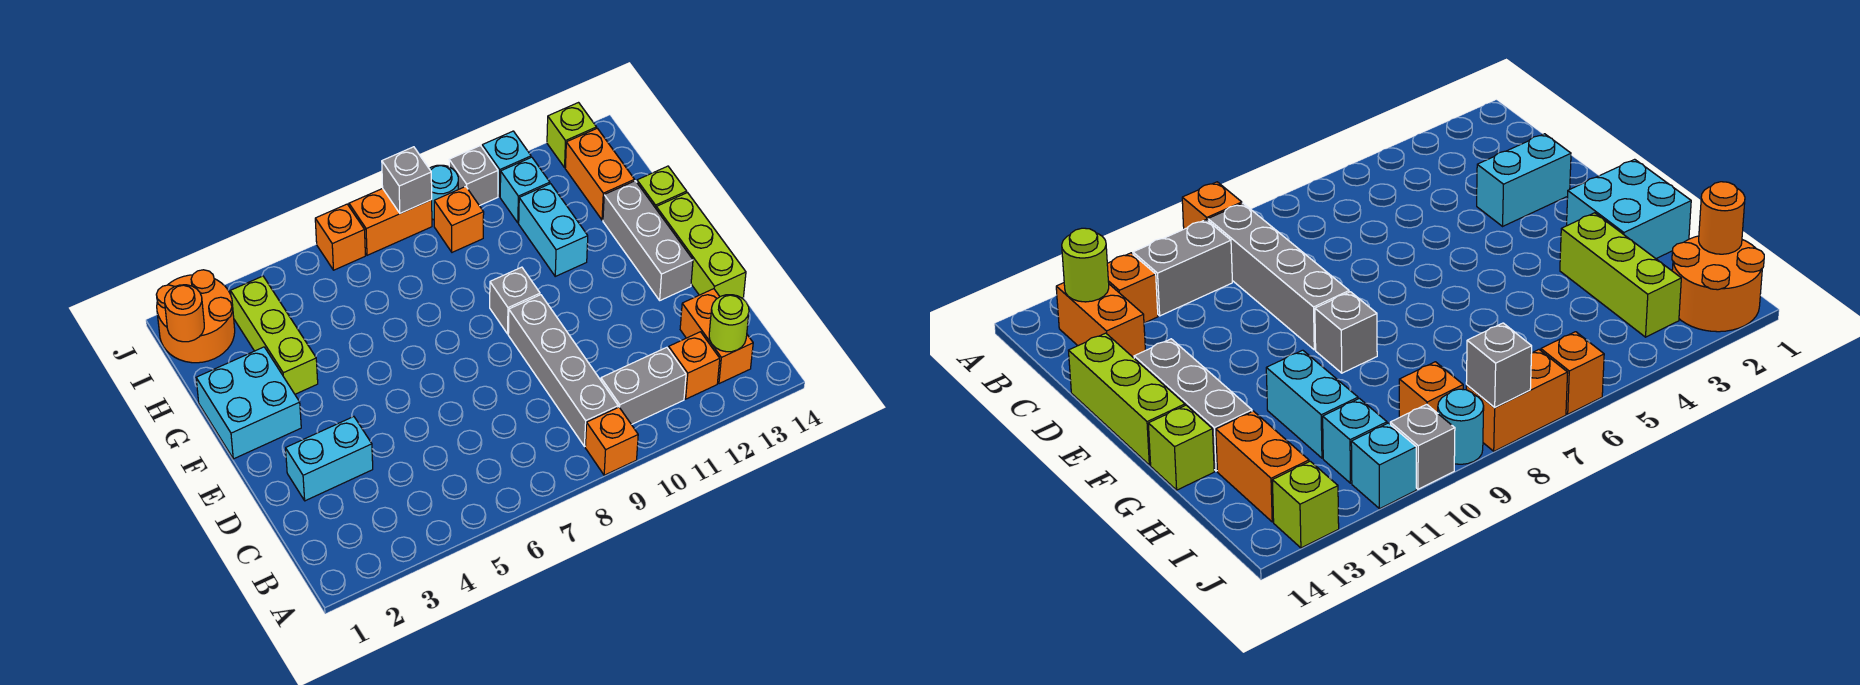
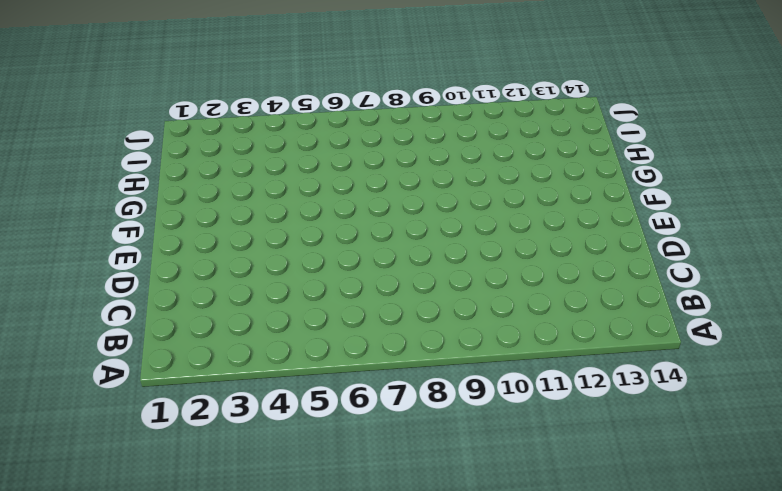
none -> orange 1x1 brick [585,407,638,475]
none -> grey 1x4 brick [508,295,618,447]
none -> grey 1x2 brick [601,347,686,425]

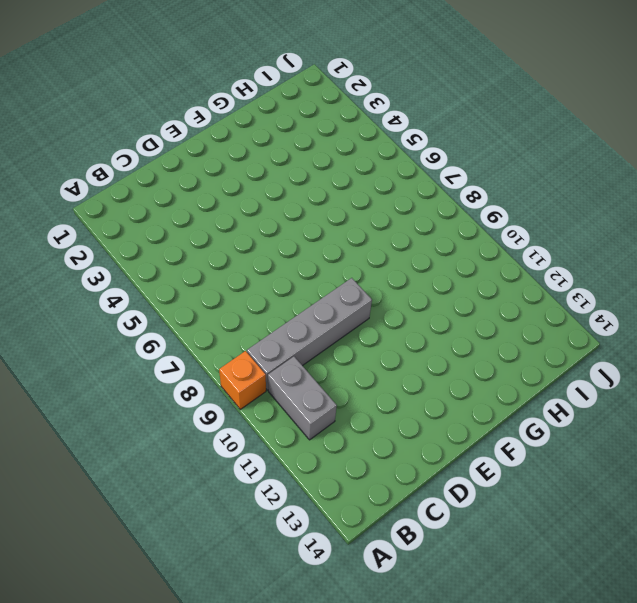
none -> orange 1x1 brick [669,332,720,399]
none -> orange 1x2 brick [680,289,753,384]
none -> cyan 1x2 brick [286,417,373,501]

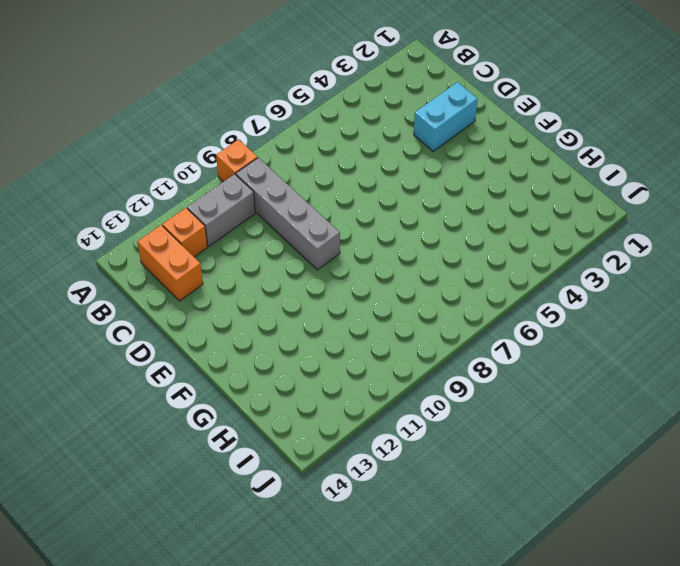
none -> lime 1x3 brick [656,193,746,299]
none -> grey 1x3 brick [603,181,693,300]
none -> cyan 2x2 brick [196,347,301,459]

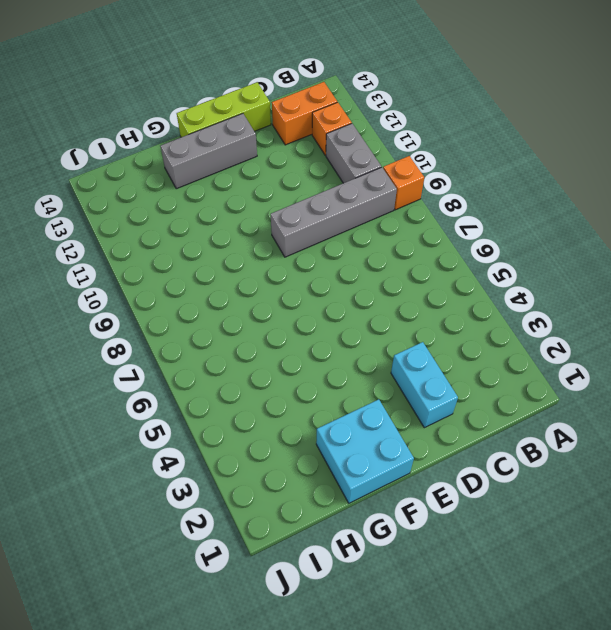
none -> grey 1x1 brick [490,267,540,334]
none -> lime 1x3 brick [231,276,318,394]
none -> cyan 1x2 brick [519,184,588,276]

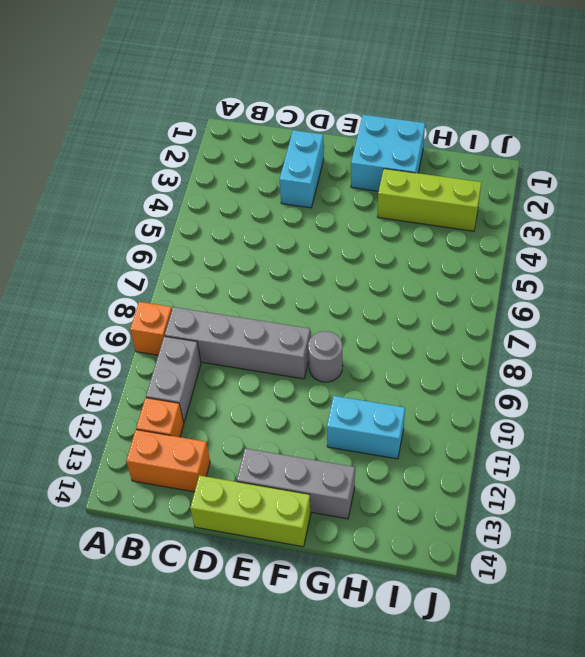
grey 1x1 round brick [308,331,343,382] -> grey 1x1 brick [490,267,540,334]
none -> lime 1x1 brick [637,166,687,208]
none -> orange 1x2 brick [565,128,635,220]
none -> orange 2x2 round brick [156,270,235,363]

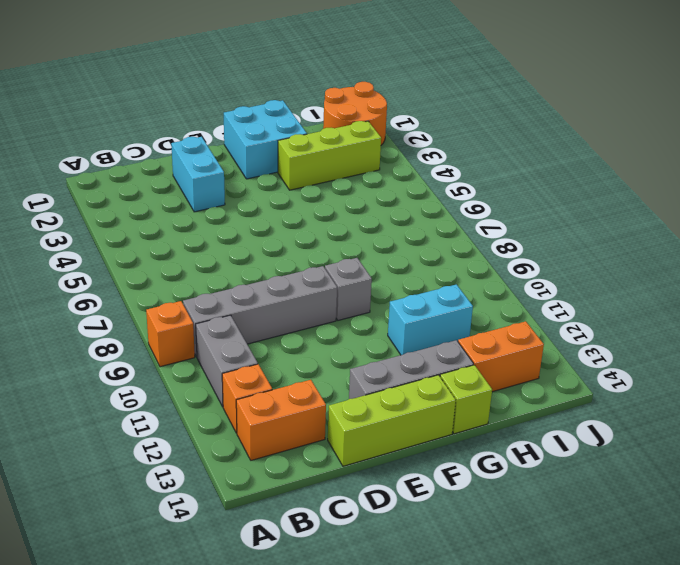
none -> orange 1x1 brick [434,187,484,252]
none -> cyan 1x1 brick [500,157,550,223]
none -> orange 1x1 brick [315,204,365,270]

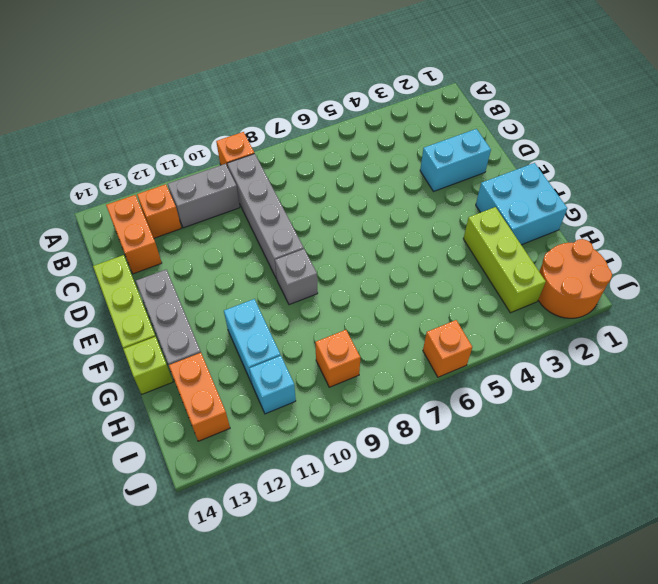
none -> orange 1x2 brick [349,189,432,255]
none -> cyan 1x1 round brick [429,165,458,220]
none -> grey 1x1 brick [449,146,498,206]

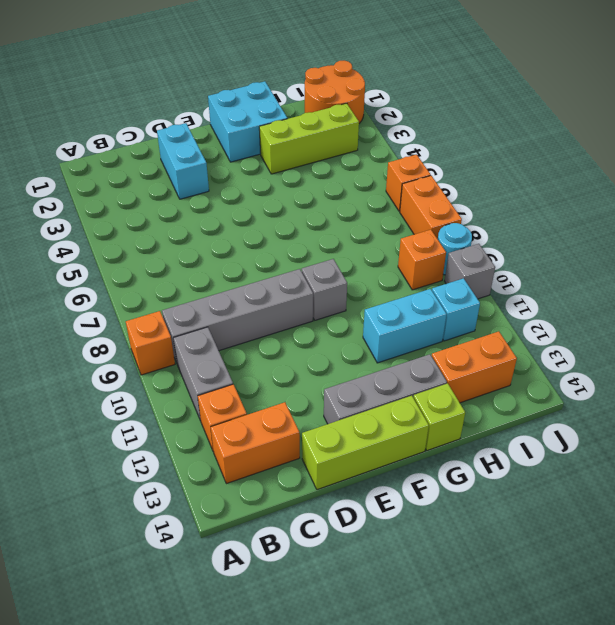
none -> cyan 1x1 brick [482,131,531,197]
none -> lime 1x1 brick [547,103,597,167]
none -> lime 1x1 round brick [709,295,749,352]

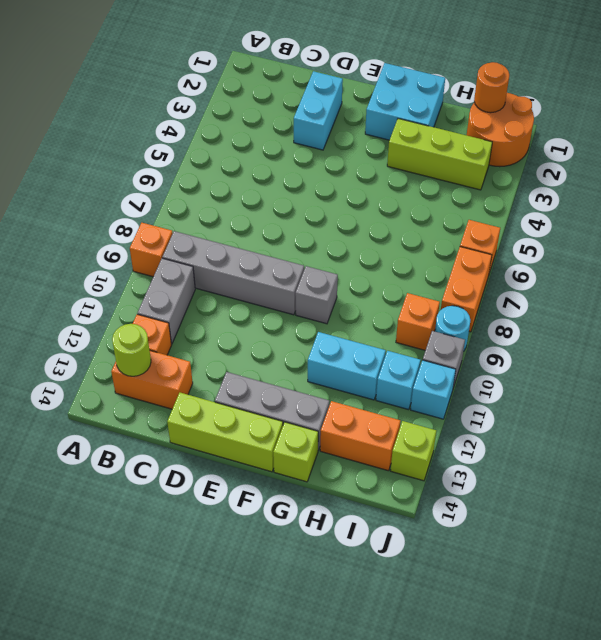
none -> grey 1x1 brick [382,147,432,213]

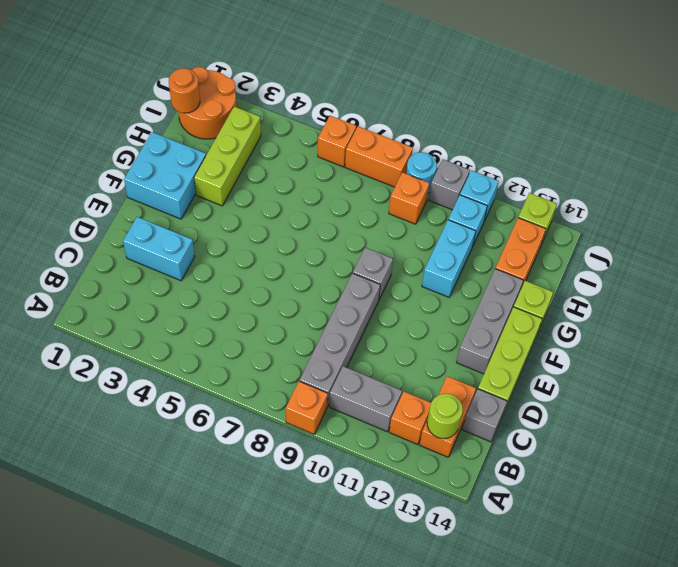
grey 1x1 brick [462,389,507,442] -> grey 1x1 brick moved to [382,147,432,213]

